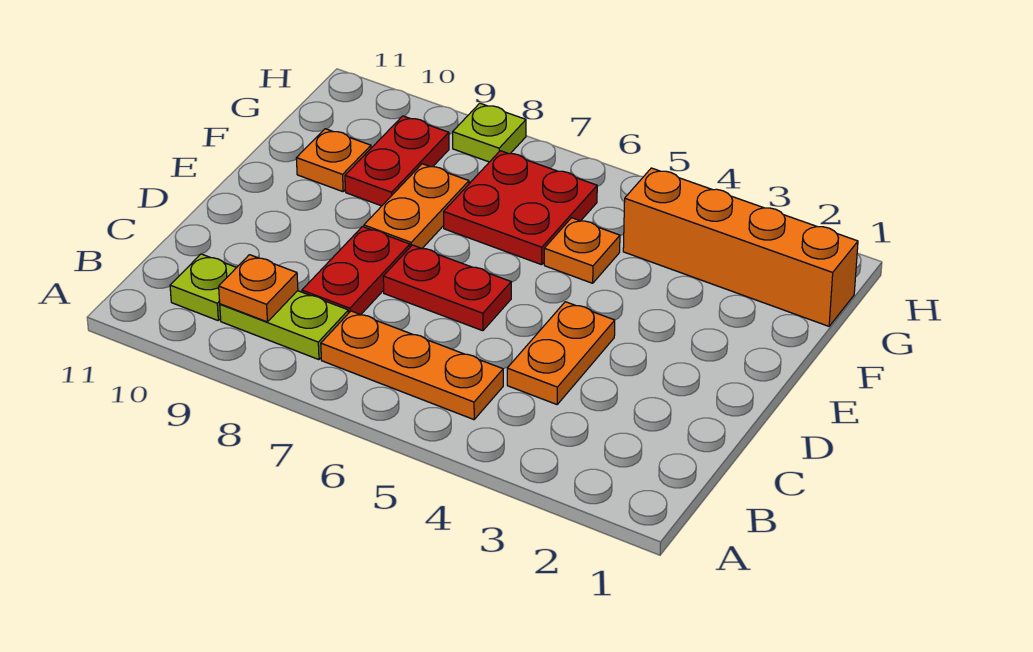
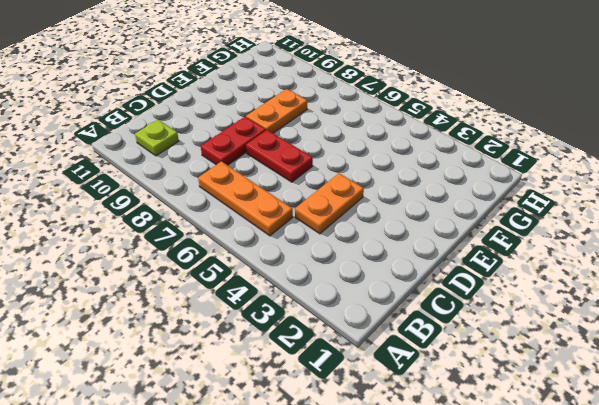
none -> lime 1x2 plate [220,291,349,360]
none -> orange 1x1 plate [544,218,620,283]
none -> red 2x2 plate [444,151,597,265]

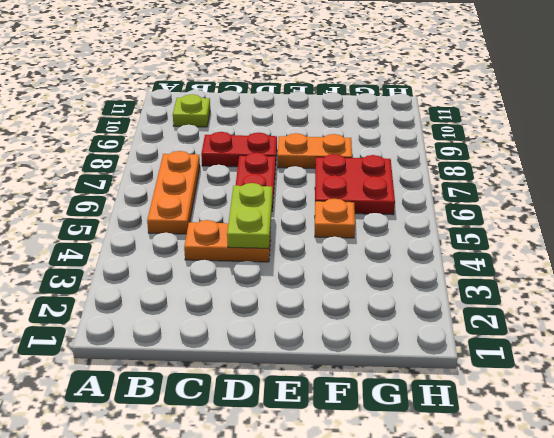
lime 1x2 plate [227,183,272,248] -> lime 1x2 plate moved to [220,291,349,360]
none -> red 1x2 plate [345,116,449,206]
none -> orange 1x1 plate [296,129,371,192]
none -> orange 1x4 brick [623,168,858,326]

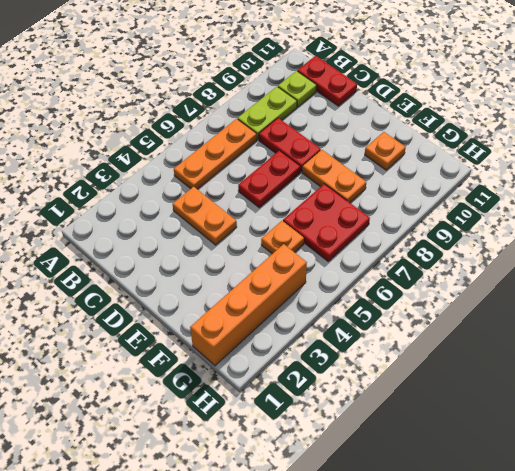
red 1x2 plate [297,56,357,106] -> red 1x2 plate moved to [345,116,449,206]
none -> lime 1x1 plate [453,103,526,162]
none -> orange 1x1 plate [219,255,298,322]

